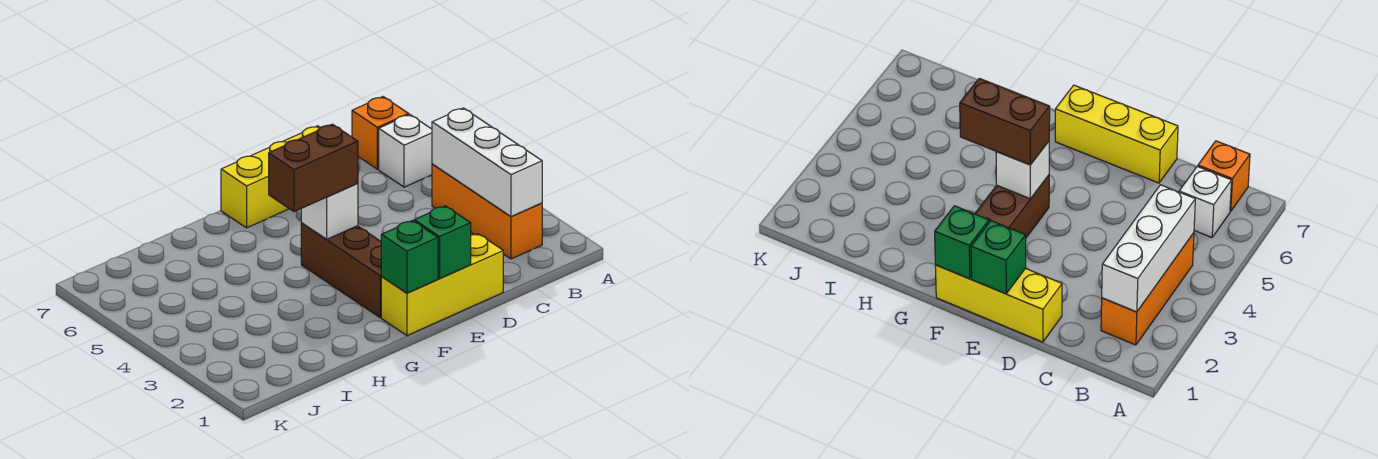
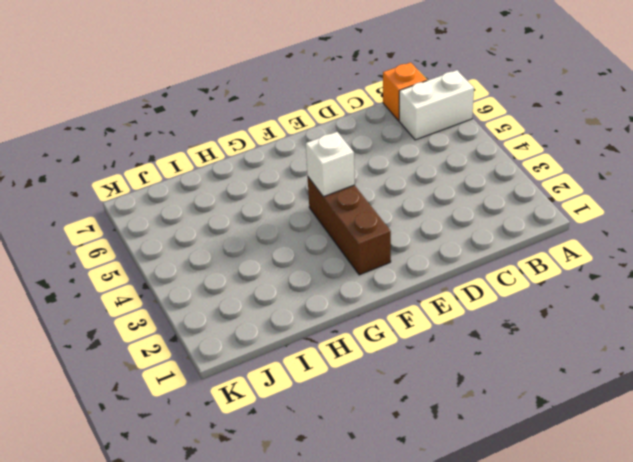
white 1x2 brick [399,70,474,140] -> white 1x1 brick [379,114,432,187]
none -> orange 1x3 brick [432,164,542,259]
none -> yellow 1x3 brick [381,234,503,336]

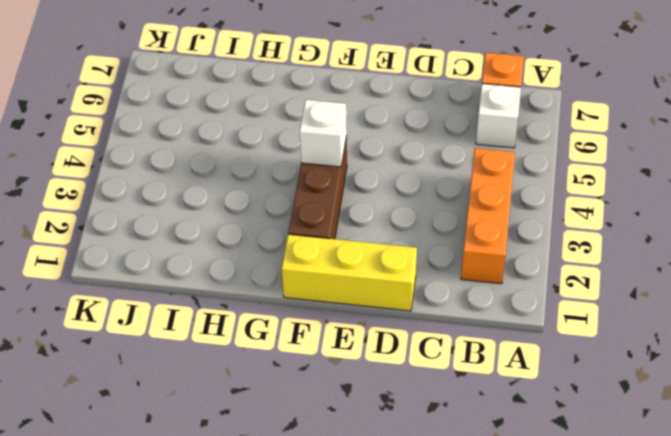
none -> yellow 1x3 brick [221,126,320,228]
none -> white 1x3 brick [432,108,542,217]

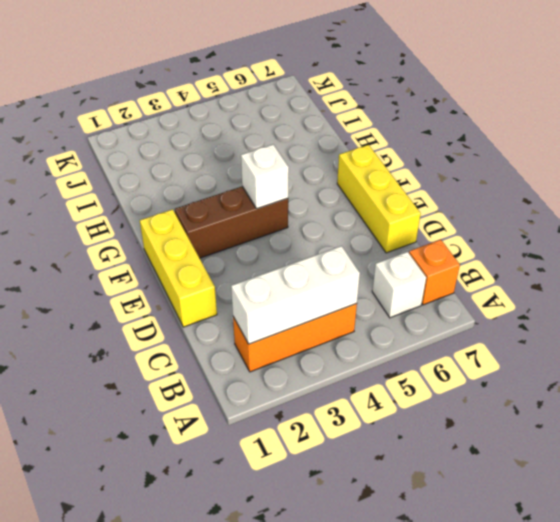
none -> green 1x1 brick [414,206,471,278]
none -> green 1x1 brick [381,221,438,293]

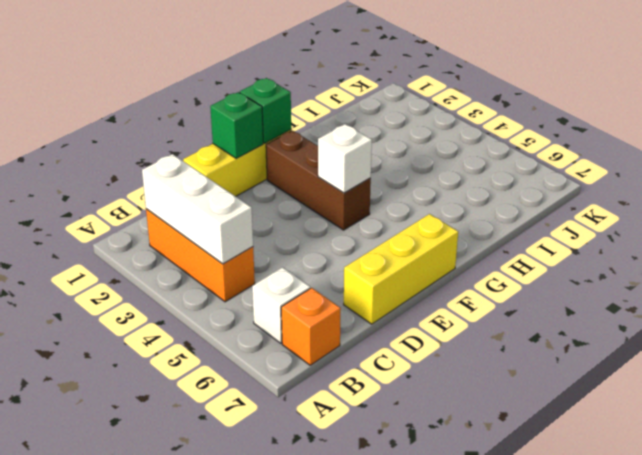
none -> brown 1x2 brick [269,124,358,212]

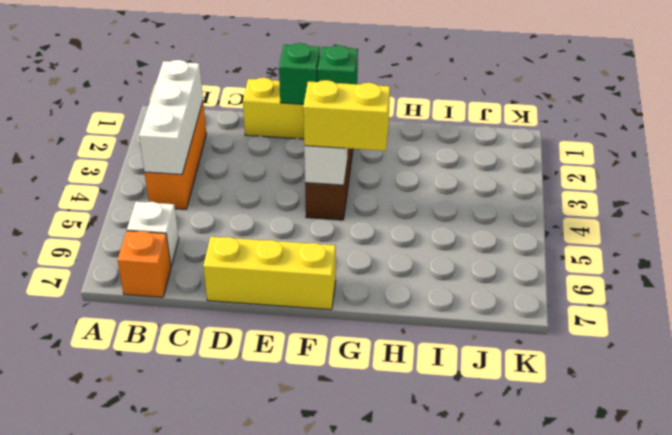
yellow 1x2 brick [303,80,390,151] -> brown 1x2 brick [269,124,358,212]

